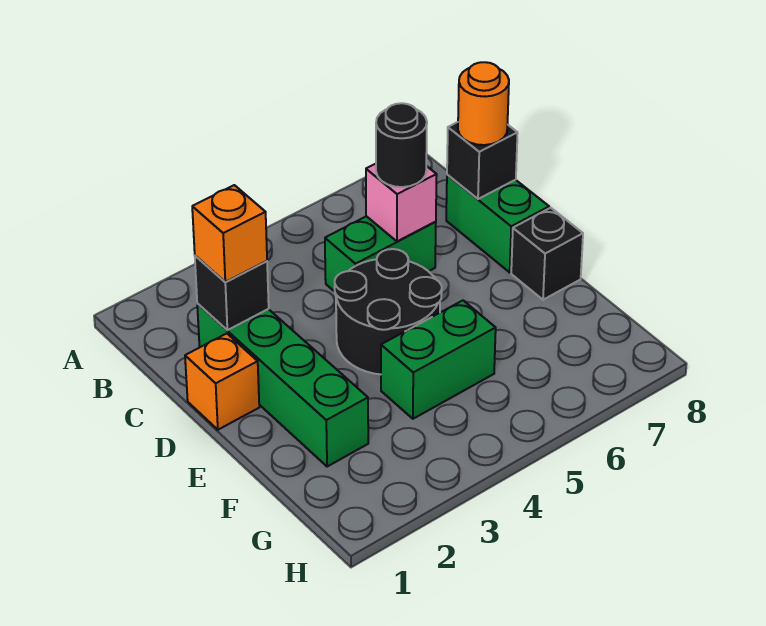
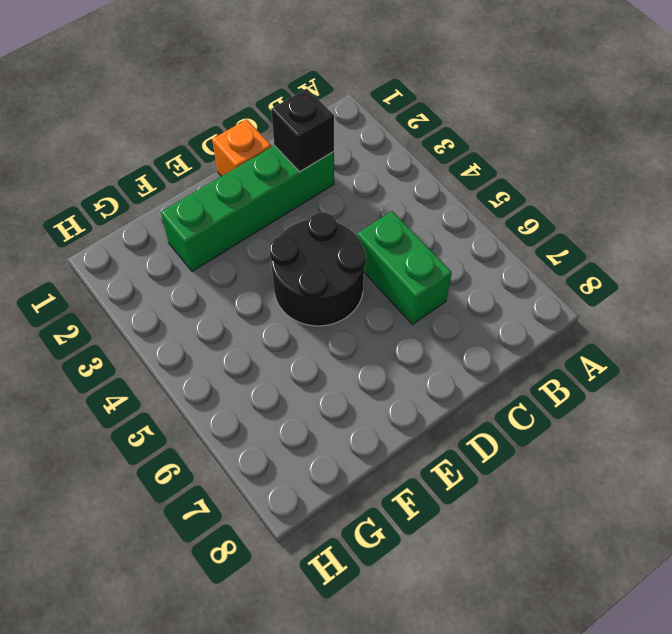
none -> green 1x2 brick [446,175,549,272]
none -> black 1x1 brick [511,208,583,300]
none -> green 1x2 brick [381,301,496,419]

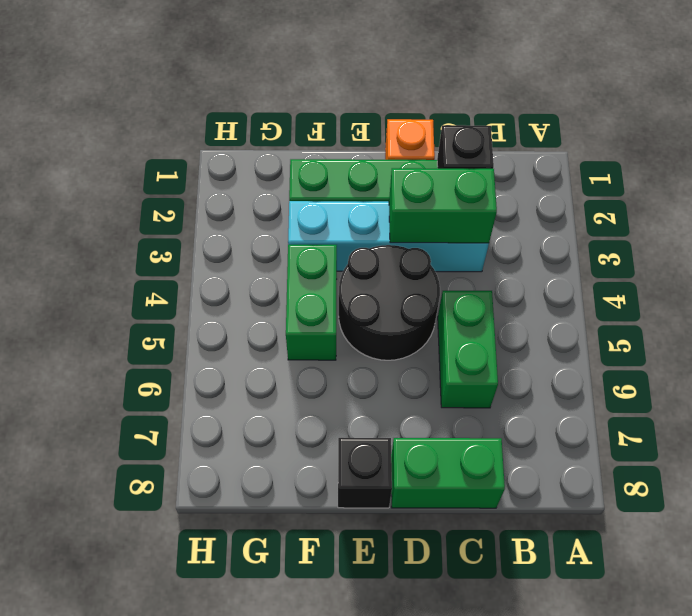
cyan 1x4 brick [288,201,489,272] -> none
green 1x2 brick [389,168,497,243] -> none
none -> pink 1x1 brick [366,164,437,241]
none -> black 1x1 brick [447,122,518,199]
none -> orange 1x1 brick [192,185,267,282]

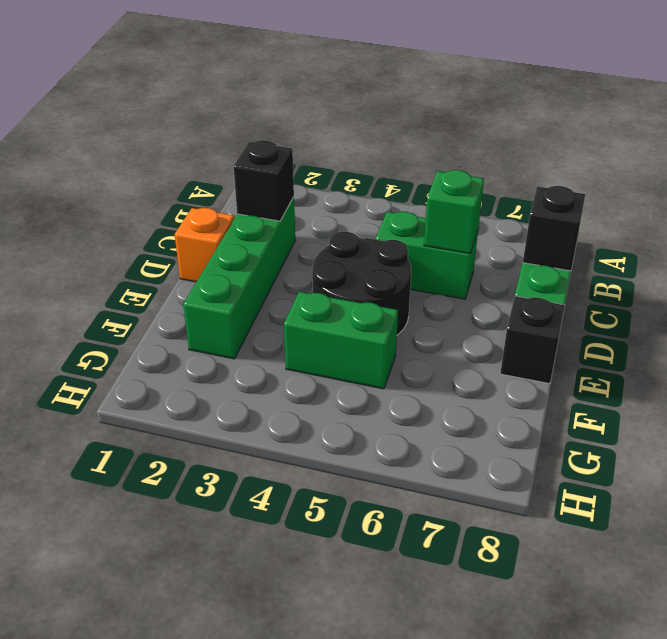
green 1x1 brick [424,170,484,254] -> pink 1x1 brick [366,164,437,241]
none -> orange 1x1 brick [192,185,267,282]
none -> black 1x1 round brick [376,103,427,187]
none -> orange 1x1 round brick [458,62,509,145]

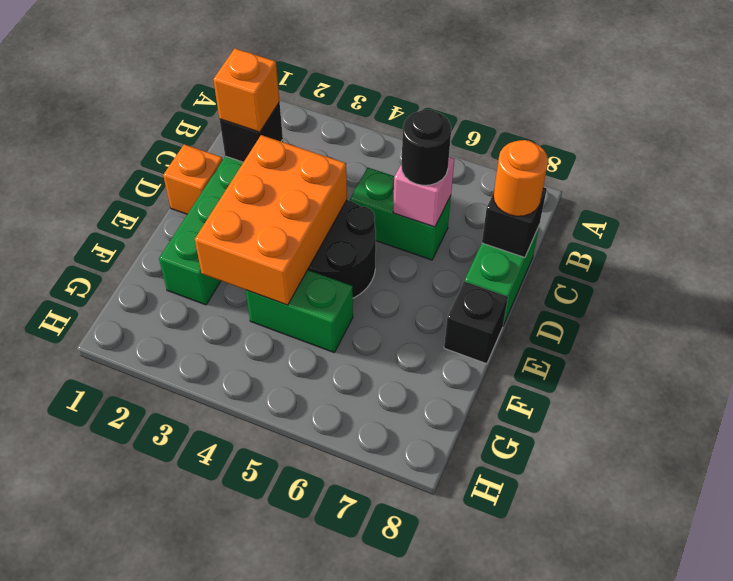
orange 2x3 brick [195,135,347,305] -> none

